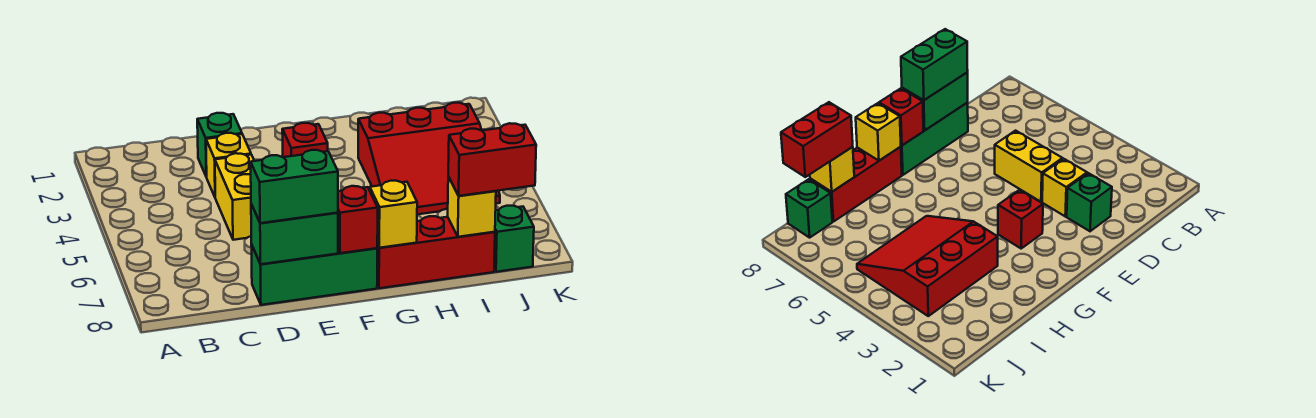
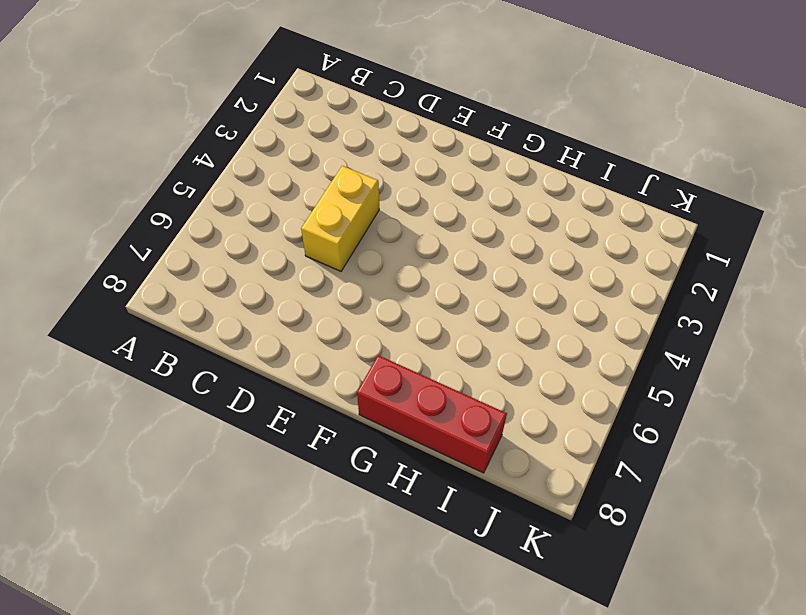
none -> green 1x1 brick [197,113,242,177]
none -> yellow 1x1 brick [206,133,251,197]
none -> green 1x3 brick [251,244,377,305]

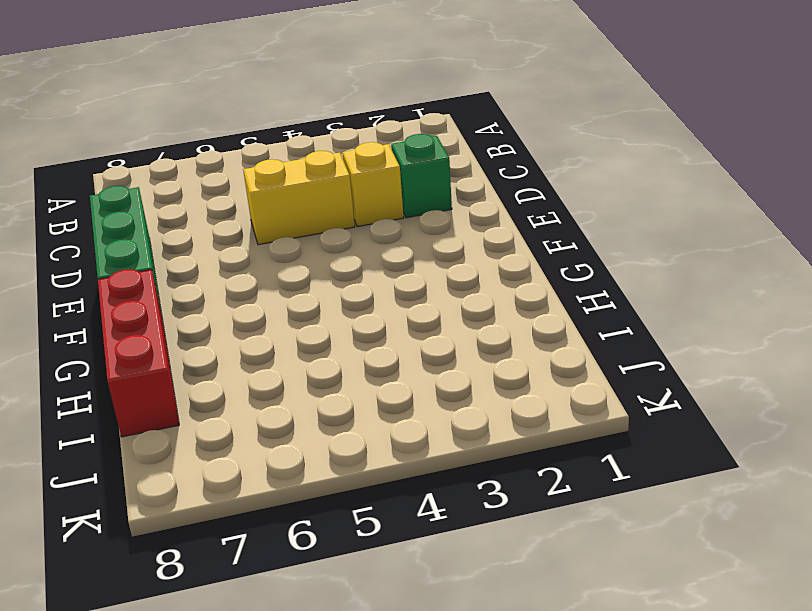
none -> red 1x1 brick [282,123,328,157]
none -> red 3x3 slope [358,103,500,214]
none -> green 1x1 brick [494,206,534,272]

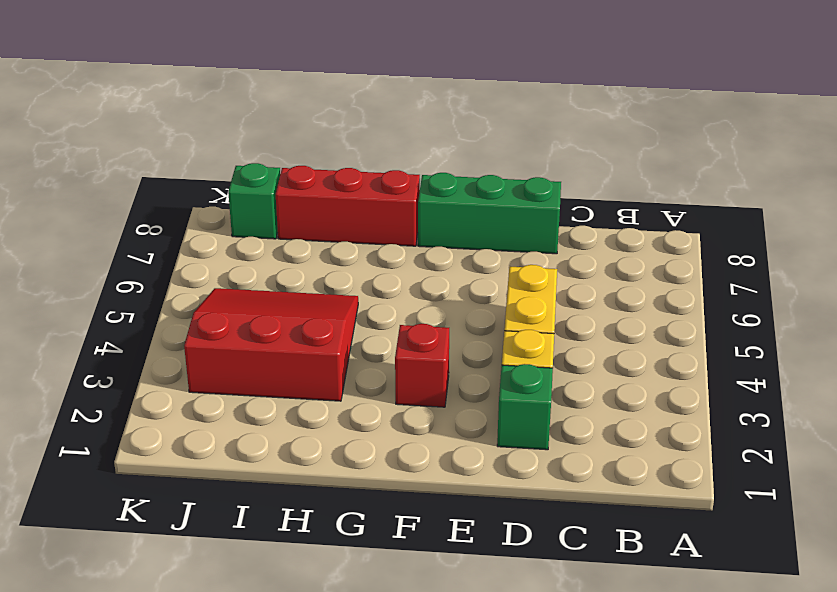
none -> green 1x2 brick [251,204,338,264]
none -> red 1x1 brick [338,186,378,253]
none -> yellow 1x1 brick [370,181,417,248]

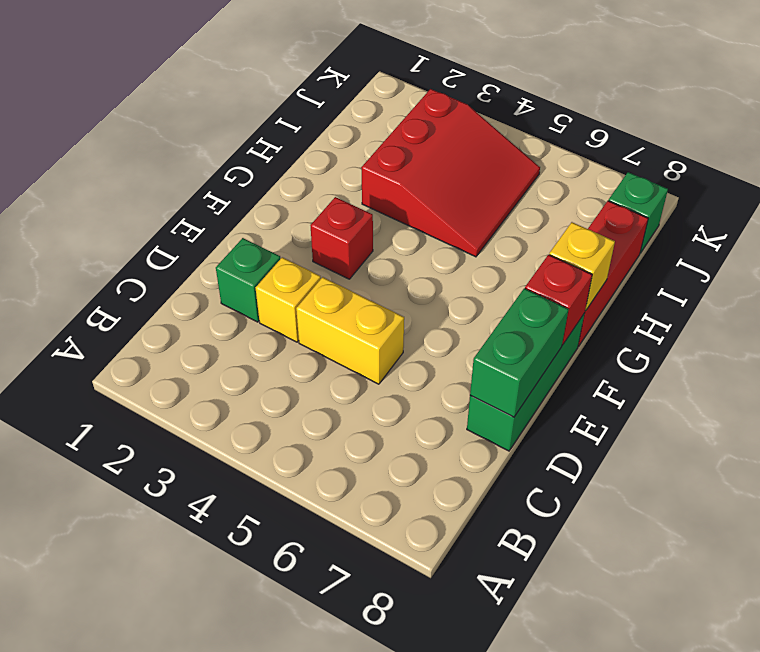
none -> yellow 1x1 brick [448,176,496,237]
none -> green 1x2 brick [251,150,338,223]
none -> red 1x2 brick [448,123,536,196]

